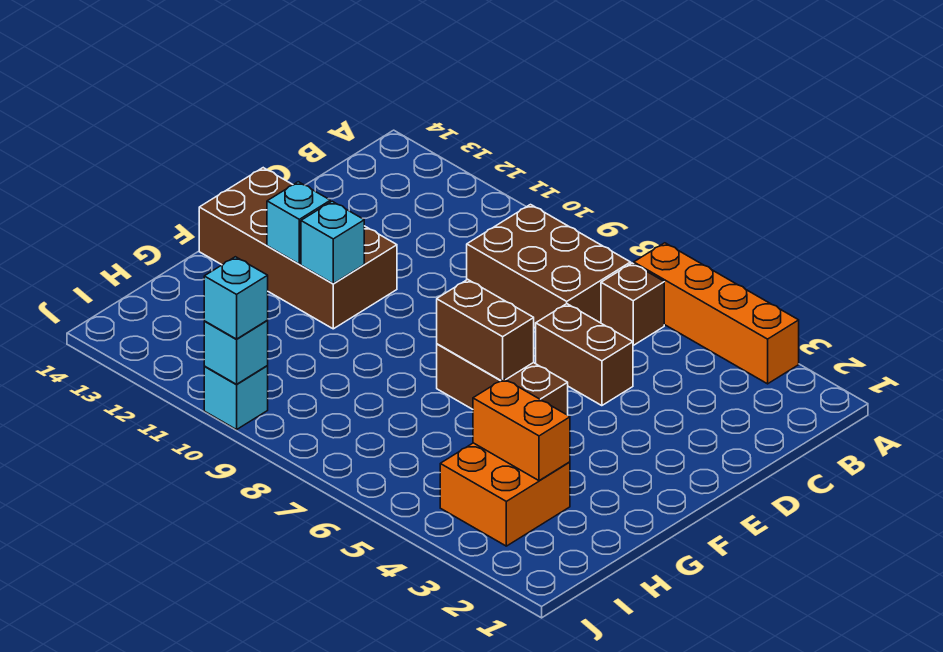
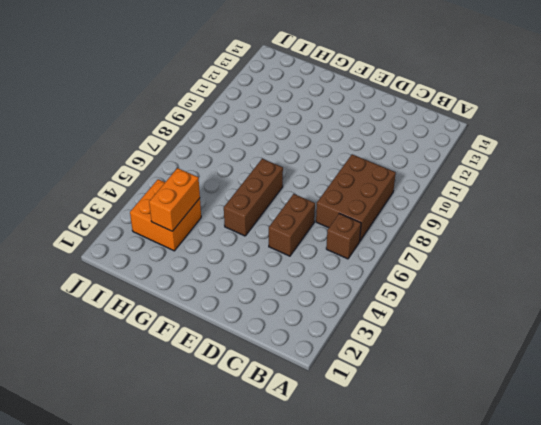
none -> orange 1x4 brick [634,243,799,384]
none -> brown 2x4 brick [199,168,397,329]
none -> cyan 1x1 brick [204,366,268,430]

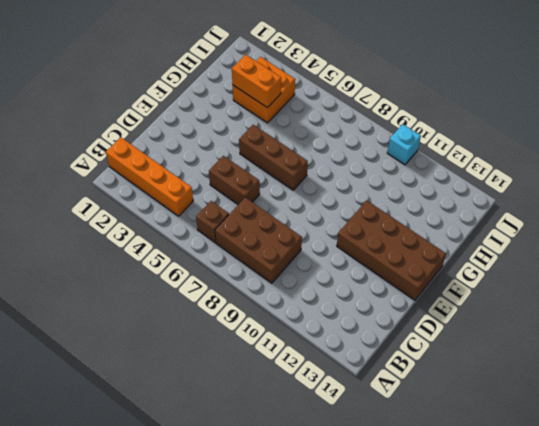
orange 1x4 brick [106,137,193,216] -> orange 1x4 brick moved to [634,243,799,384]
none -> brown 1x2 brick [437,279,534,380]
none -> cyan 1x1 brick [301,201,364,284]
none -> cyan 1x1 brick [267,182,330,264]

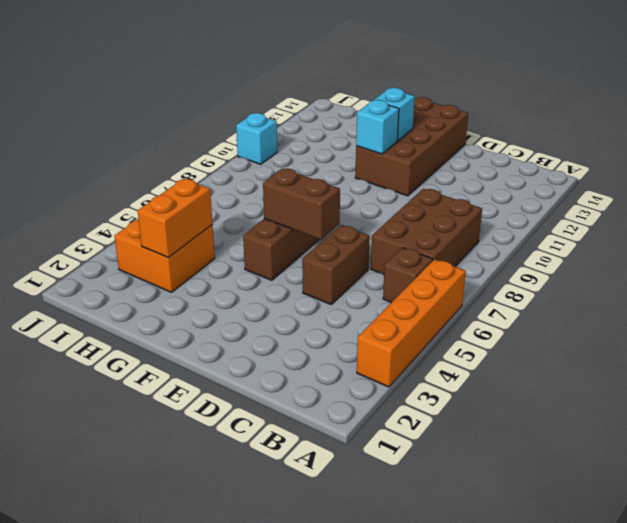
brown 1x2 brick [263,169,340,240] -> brown 1x2 brick turned to [437,279,534,380]
none -> cyan 1x1 brick [204,321,268,384]
none -> cyan 1x1 brick [204,257,268,339]

